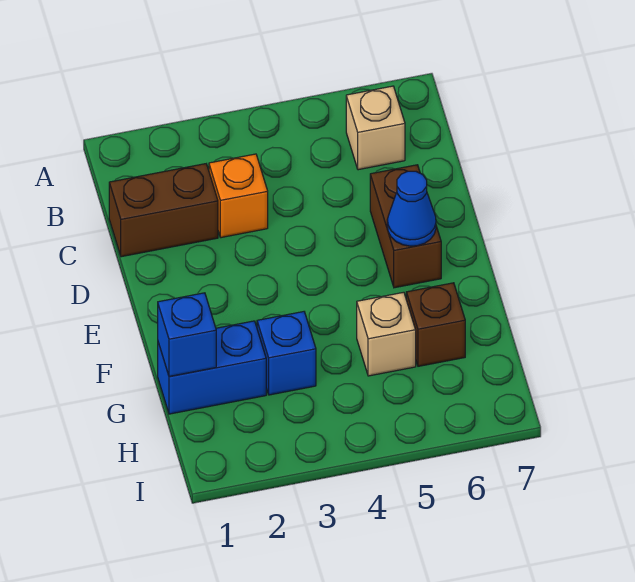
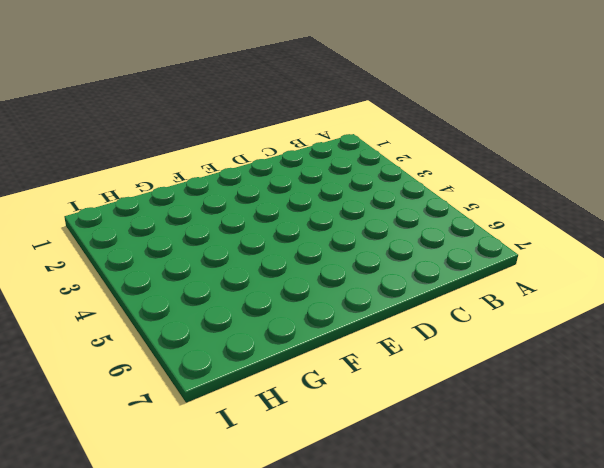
none -> tan 1x1 brick [346,86,405,170]
none -> brown 1x2 brick [109,164,218,257]

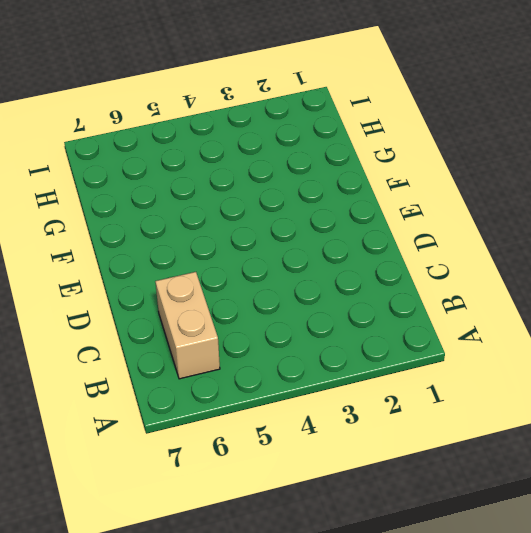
tan 1x2 brick [155,272,220,379] -> tan 1x1 brick [346,86,405,170]
none -> brown 1x2 brick [109,164,218,257]
none -> orange 1x1 brick [209,154,268,238]

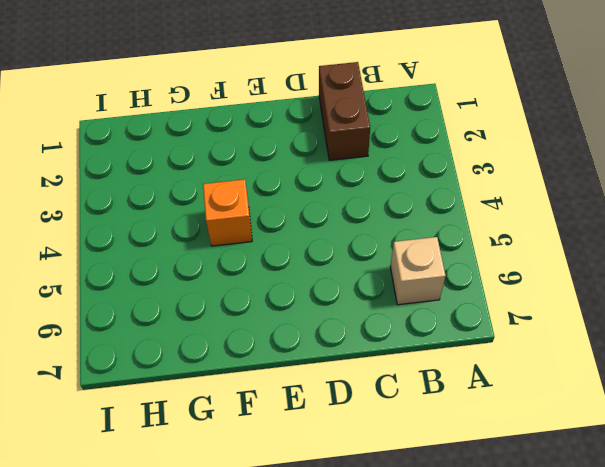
orange 1x1 brick [203,179,252,246] -> orange 1x1 brick moved to [209,154,268,238]
none -> brown 1x2 brick [370,165,441,288]
none -> blue 1x2 brick [158,321,266,414]

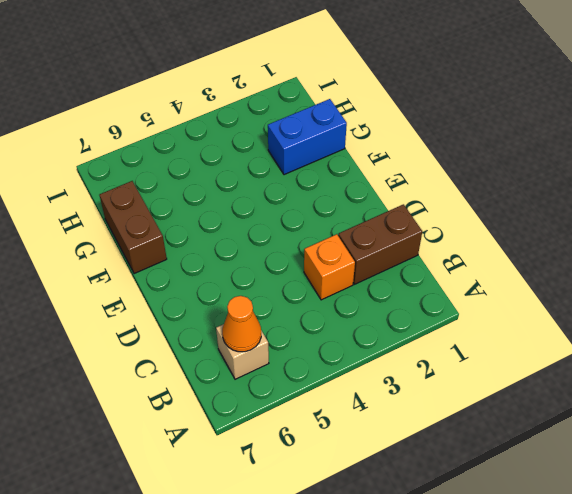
orange 1x1 cone [222,296,261,352] -> none
brown 1x2 brick [100,181,167,274] -> brown 1x2 brick moved to [370,165,441,288]
none -> blue 1x1 brick [257,312,316,395]
none -> tan 1x1 brick [357,292,416,376]

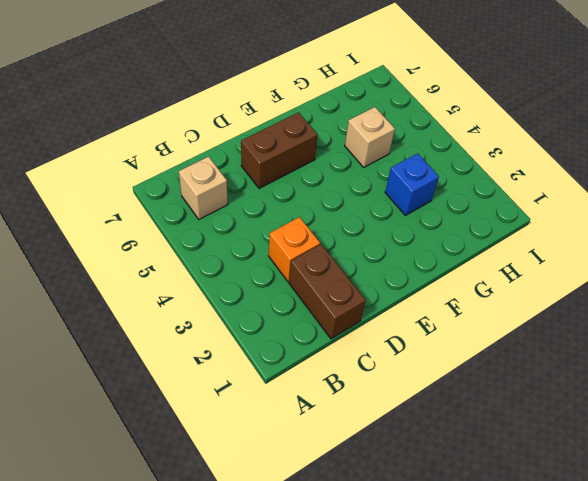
none -> blue 1x2 brick [158,321,266,414]
none -> brown 1x1 brick [406,283,465,366]

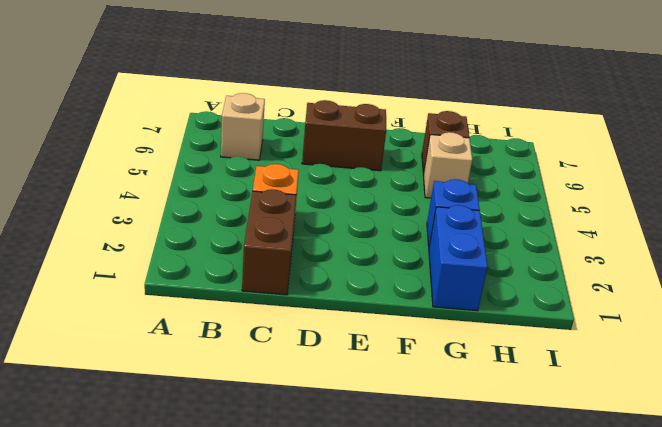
none -> blue 1x1 cone [387,171,436,246]
none -> blue 1x1 brick [158,293,216,376]

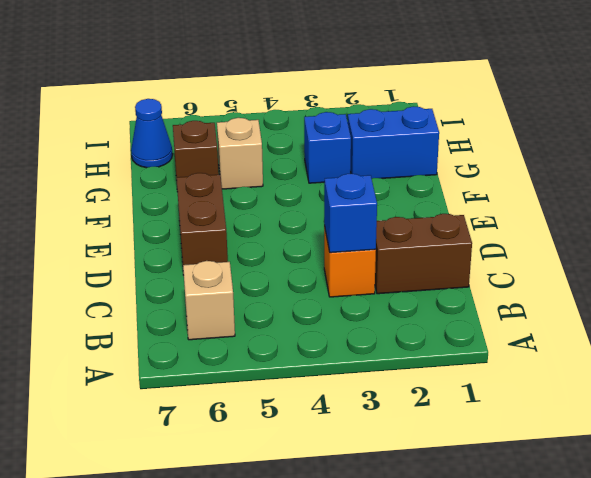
blue 1x1 brick [324,174,377,253] -> blue 1x1 brick moved to [158,293,216,376]
blue 1x1 cone [131,99,173,168] -> blue 1x1 cone moved to [387,171,436,246]

